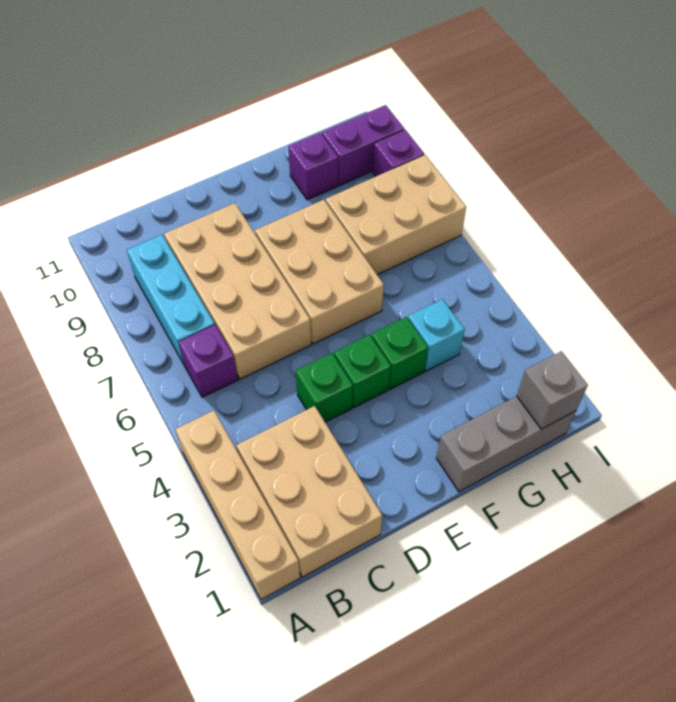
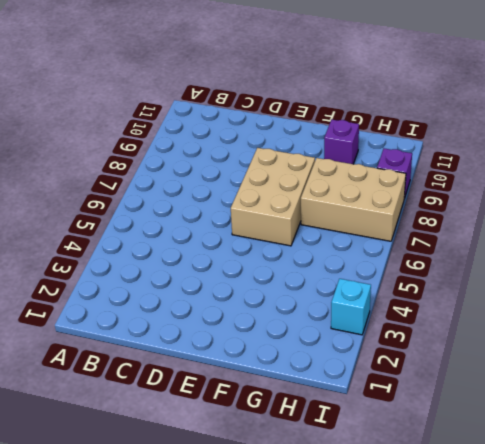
cyan 1x1 brick [331,279,371,335] -> cyan 1x1 brick moved to [408,299,465,371]
none -> tan 1x4 brick [175,411,300,600]
none -> tan 2x3 brick [236,406,382,577]
none -> purple 1x1 brick [179,325,238,397]

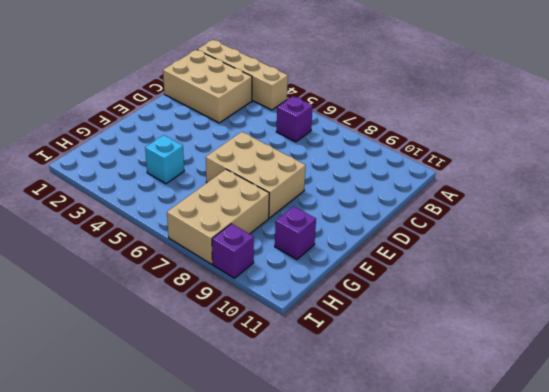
none -> cyan 1x3 brick [127,235,215,364]
none -> tan 2x4 brick [164,203,311,379]
none -> green 1x1 brick [296,353,353,422]

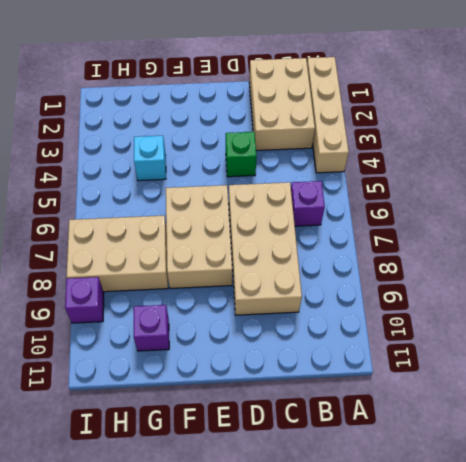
none -> cyan 1x3 brick [127,235,215,364]
none -> green 1x1 brick [334,335,391,408]
none -> grey 1x3 brick [436,396,576,492]

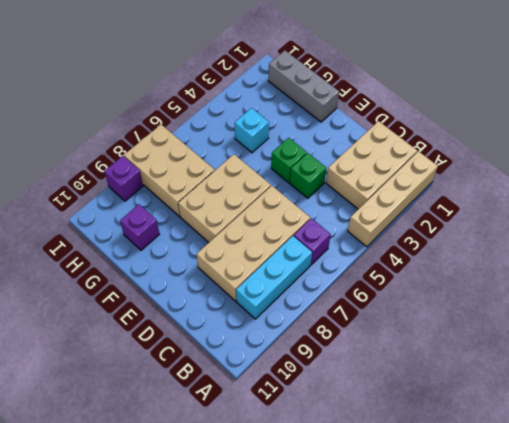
none -> green 1x1 brick [371,317,428,389]
none -> purple 1x2 brick [322,105,404,185]
none -> grey 1x1 brick [517,351,588,429]

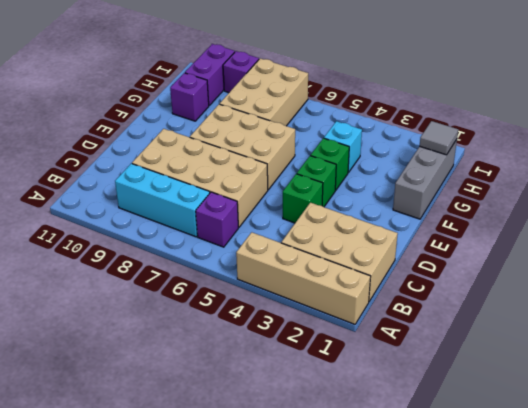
grey 1x1 tile [420,121,458,155] -> grey 1x1 brick [517,351,588,429]

